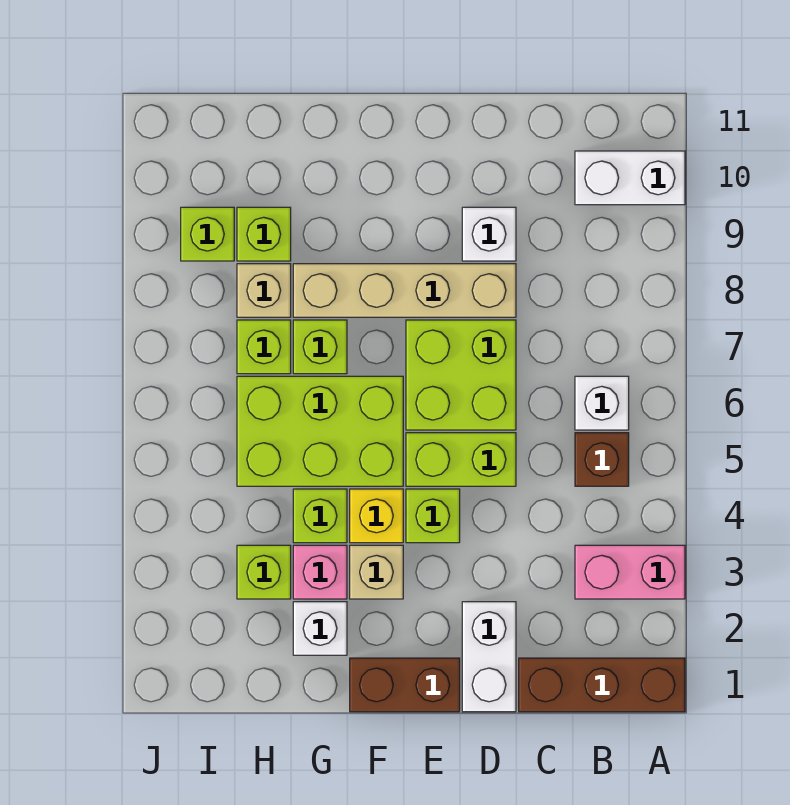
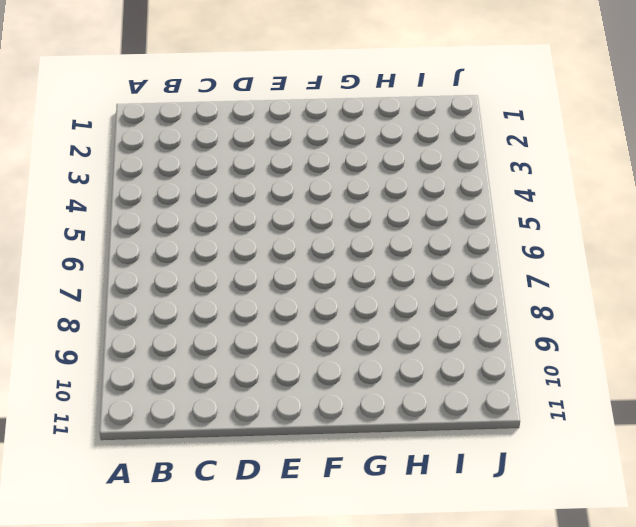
none -> brown 1x3 brick [519,658,685,712]
none -> pink 1x2 brick [575,545,685,599]
none -> white 1x2 brick [575,151,685,205]

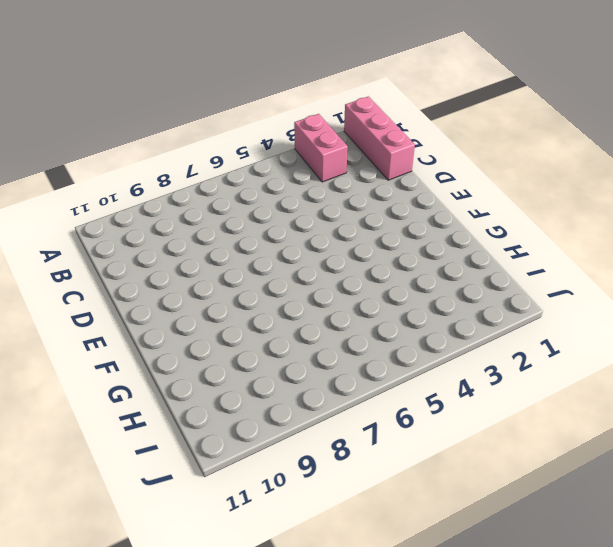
pink 1x3 brick [344,97,415,180] -> brown 1x3 brick [519,658,685,712]
none -> white 1x2 brick [575,151,685,205]
none -> brown 1x1 brick [575,433,629,486]
none -> white 1x1 brick [575,376,629,430]

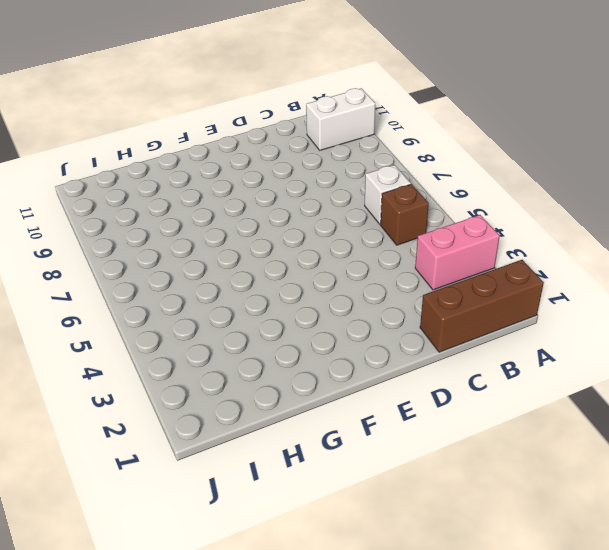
none -> white 1x2 brick [462,602,516,712]
none -> lime 1x2 brick [406,433,516,486]
none -> lime 2x2 brick [406,320,516,430]

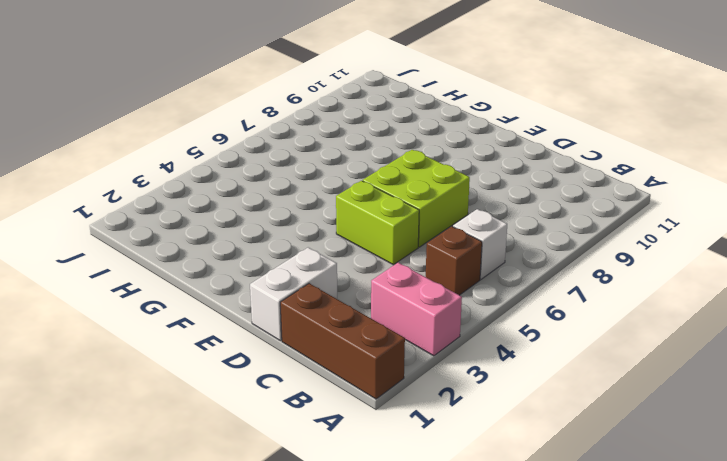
none -> white 1x2 brick [575,151,685,205]
none -> tan 1x4 brick [293,264,516,317]
none -> white 1x1 brick [462,207,516,261]

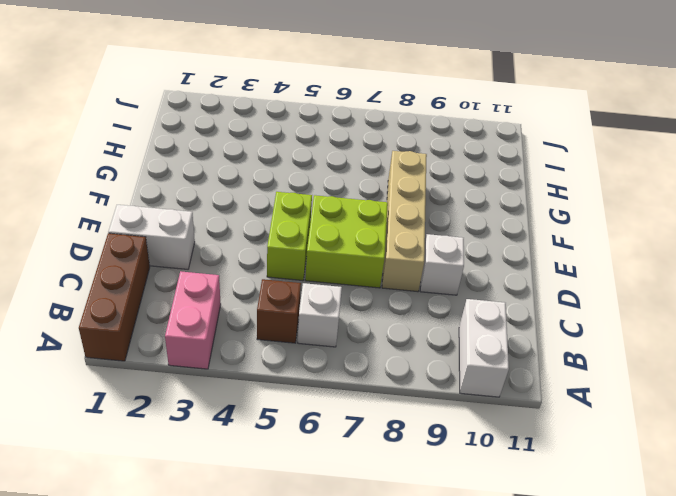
none -> brown 1x2 brick [350,658,460,712]
none -> lime 1x1 brick [406,489,460,543]
none -> tan 1x1 brick [350,545,403,599]

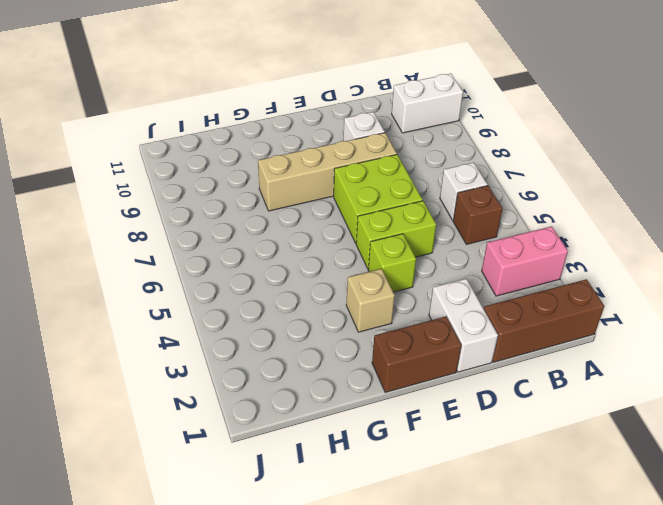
none -> yellow 1x1 brick [350,489,403,543]
none -> lime 2x3 brick [237,376,403,486]
none -> white 1x1 brick [293,602,347,655]

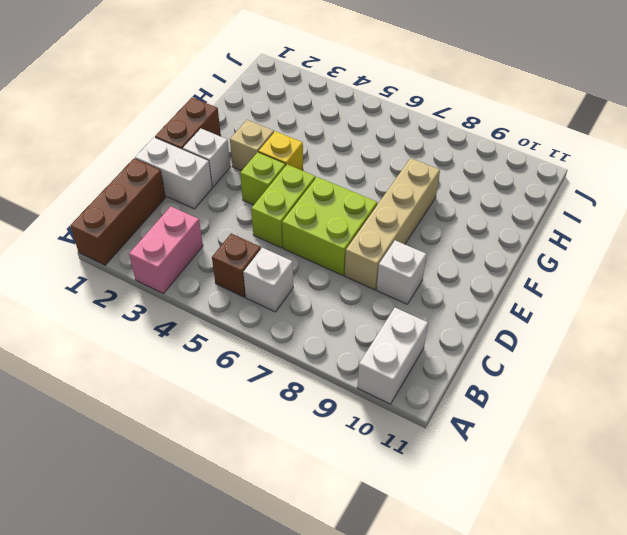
white 1x1 brick [183,129,230,187] -> white 1x1 brick moved to [293,602,347,655]
none -> lime 2x3 brick [237,376,403,486]
none -> pink 1x1 brick [293,545,347,599]
none -> lime 1x1 brick [293,489,347,543]

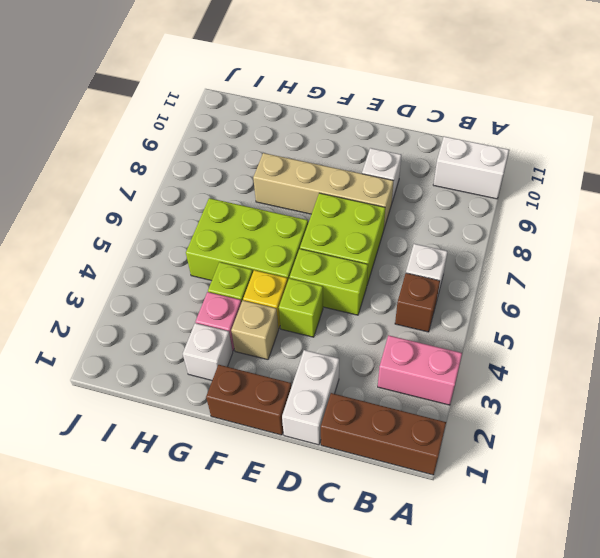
none -> lime 1x1 brick [293,320,347,374]
none -> lime 1x1 brick [237,545,291,599]
none -> lime 1x1 brick [237,320,291,374]

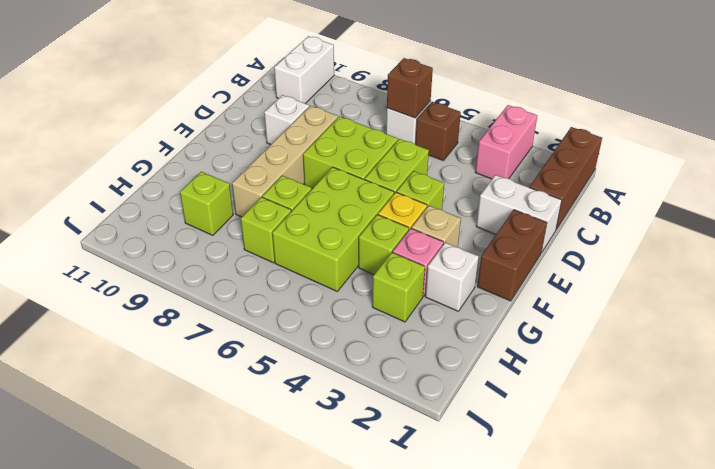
brown 1x1 brick [387,58,433,118] -> none
none -> tan 1x1 brick [237,264,291,317]
none -> lime 1x1 brick [181,207,234,261]

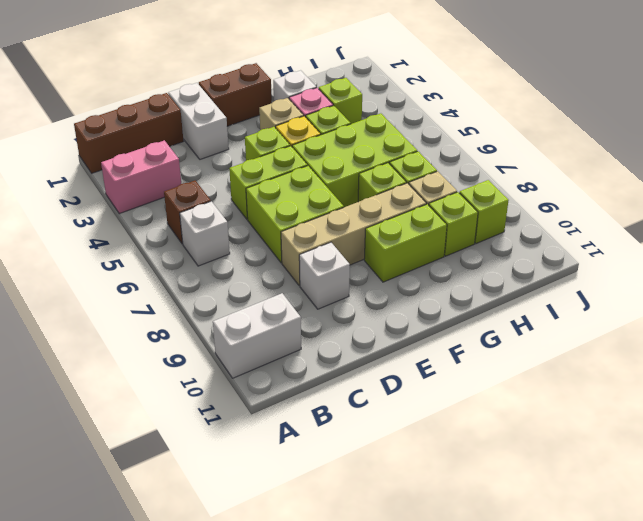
lime 1x2 brick [364,204,447,282] -> none

